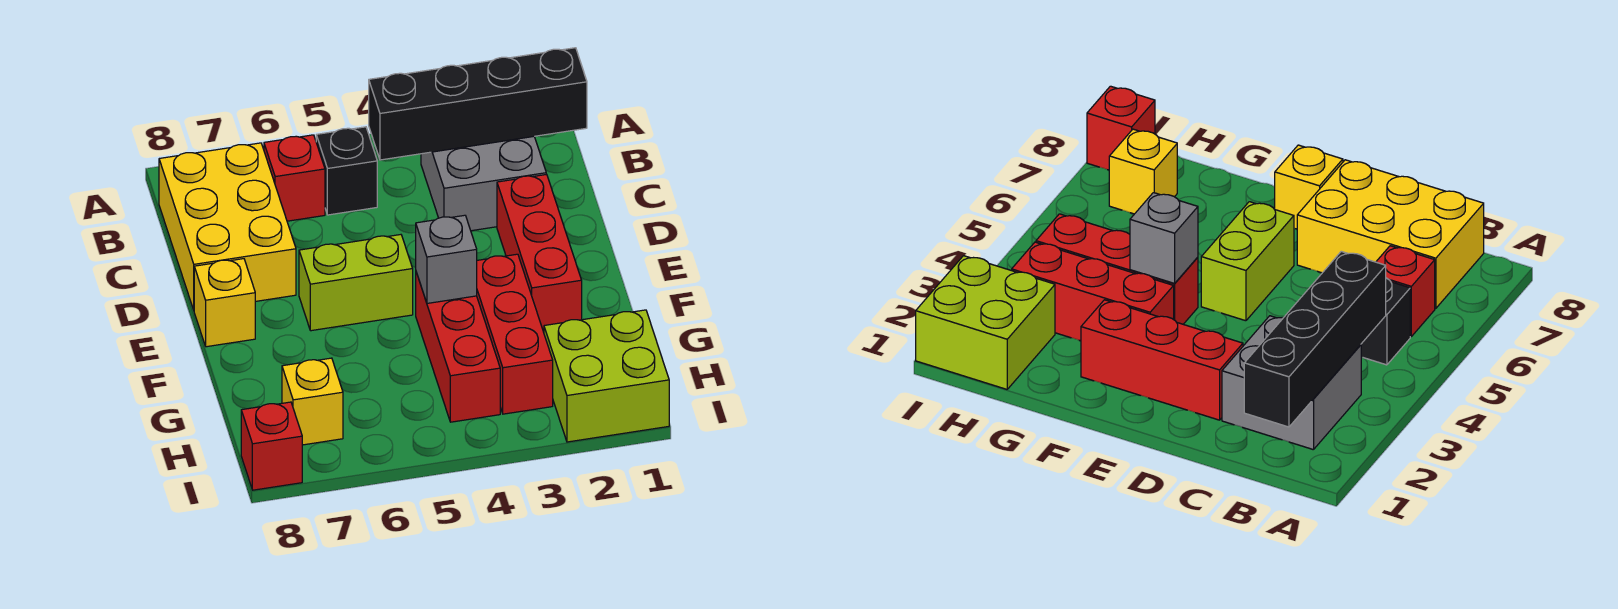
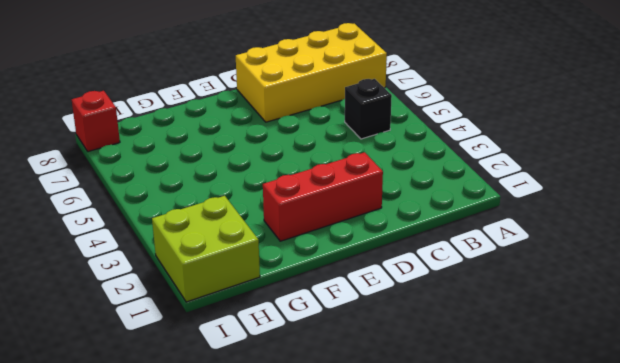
yellow 2x4 brick [236,23,387,122] -> yellow 2x3 brick [159,143,296,310]
none -> grey 2x2 brick [421,137,546,231]
none -> red 1x1 brick [264,135,325,221]
none -> lime 1x2 brick [299,235,413,331]

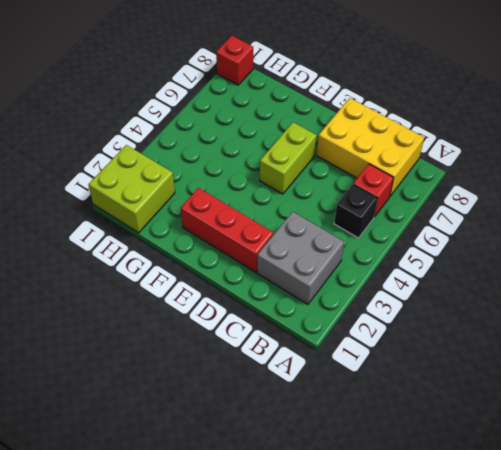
none -> yellow 1x1 brick [194,259,255,347]
none -> red 1x3 brick [477,254,553,414]
none -> red 1x3 brick [416,272,500,422]

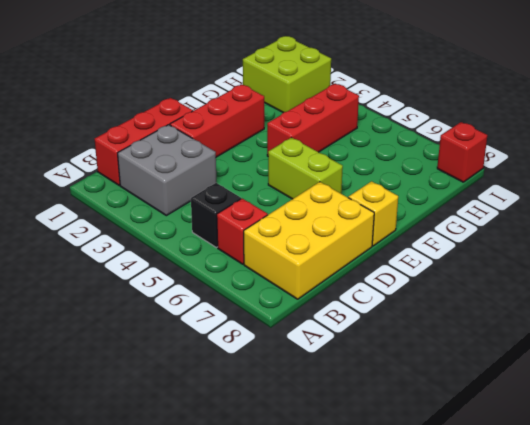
red 1x3 brick [95,98,193,185] -> red 1x3 brick moved to [477,254,553,414]
none -> yellow 1x1 brick [282,358,343,445]
none -> black 1x4 brick [369,48,587,160]
none -> grey 1x1 brick [416,215,477,303]

